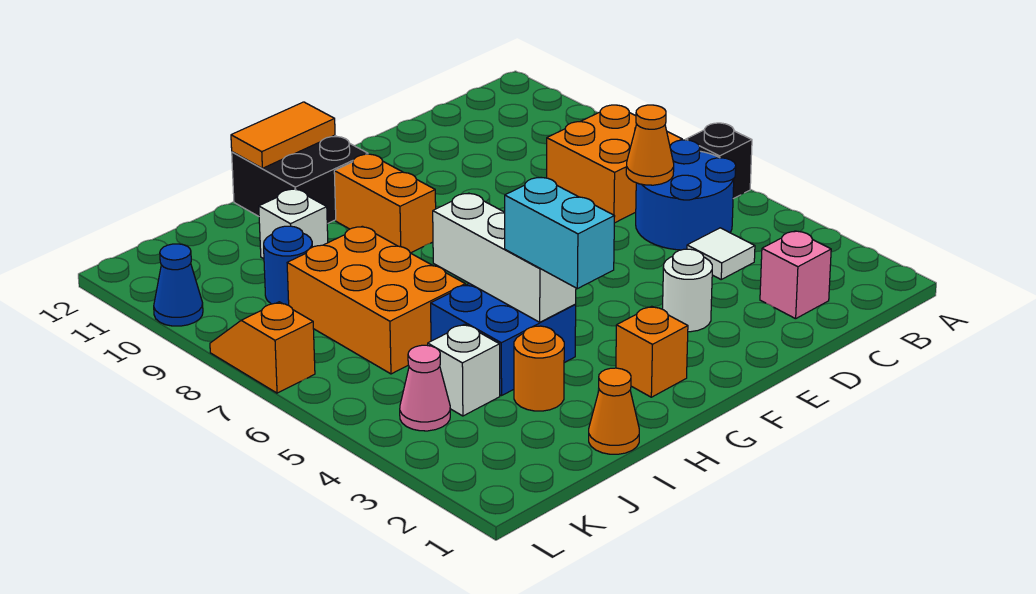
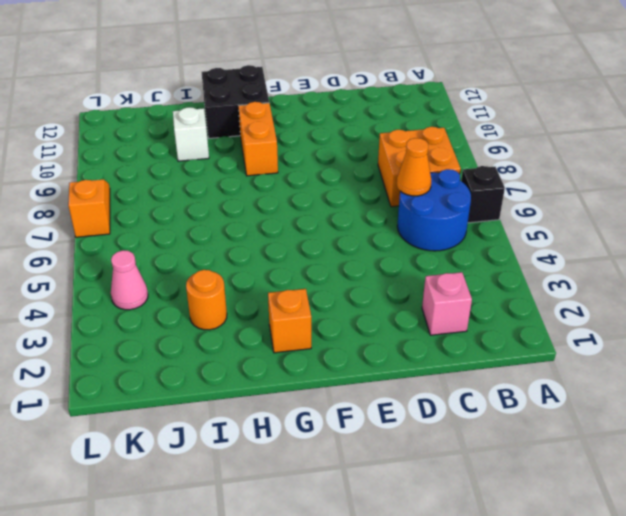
none -> white 1x1 tile [687,228,755,279]
none -> white 1x1 round brick [663,249,712,332]
none -> blue 2x2 brick [431,283,576,396]

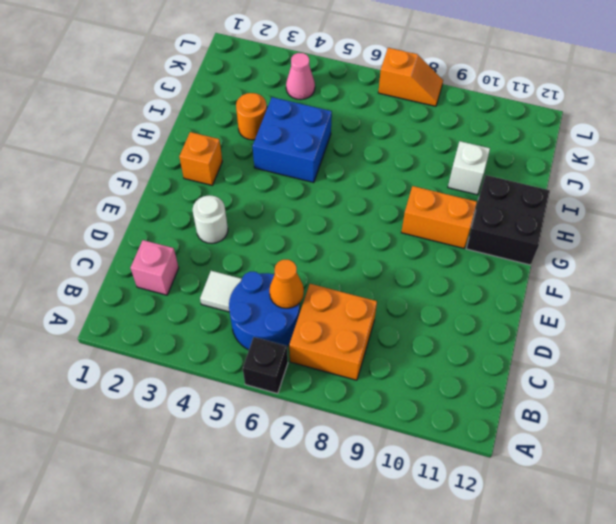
none -> orange 1x1 cone [589,368,639,454]
none -> orange 2x3 brick [287,226,465,374]
none -> white 1x1 brick [428,324,500,416]

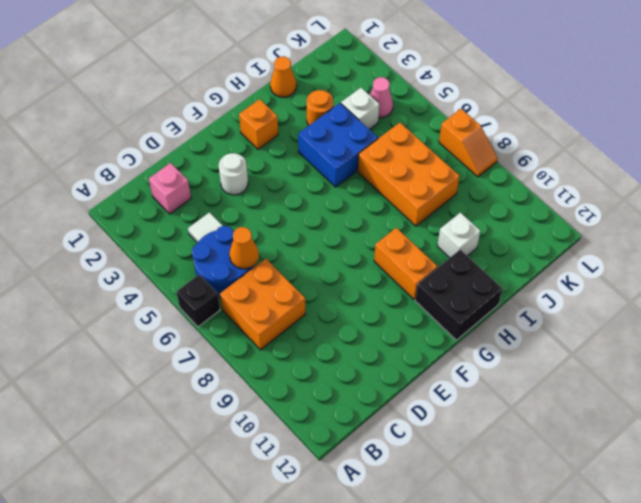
none -> blue 1x1 round brick [264,226,312,305]
none -> blue 1x1 cone [154,244,203,326]
none -> orange 1x2 tile [231,102,335,168]

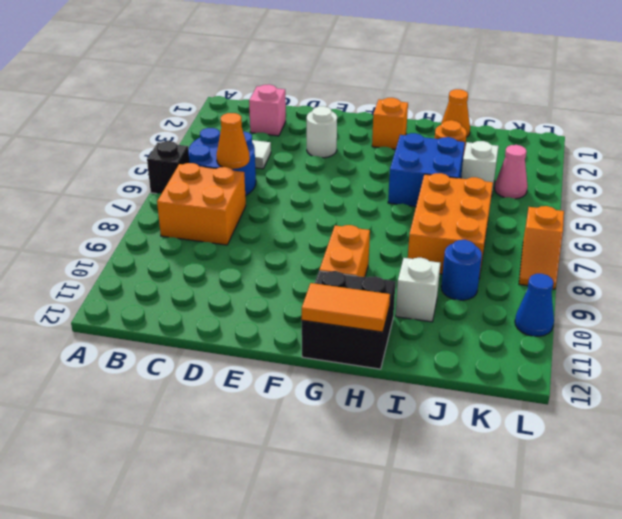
none -> white 1x3 brick [433,193,576,322]
none -> cyan 1x2 brick [505,177,615,289]

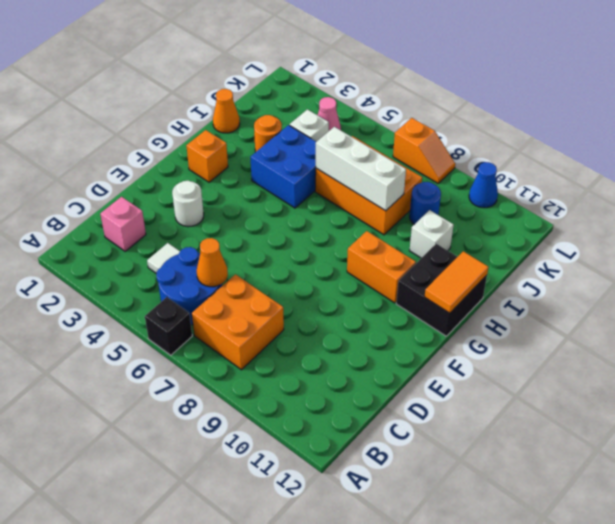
white 1x3 brick [316,127,406,211] -> white 1x3 brick moved to [433,193,576,322]
none -> cyan 1x2 brick [505,177,615,289]

